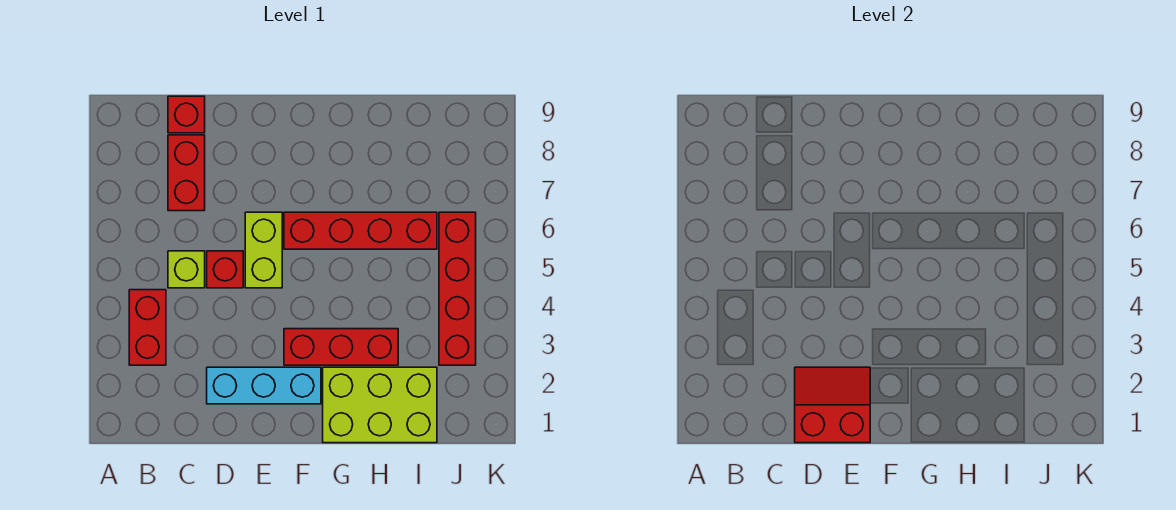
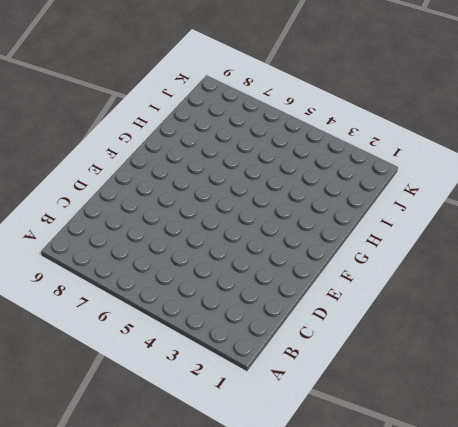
none -> red 1x2 brick [129,290,166,365]
none -> lime 1x1 brick [168,251,205,288]
none -> red 1x2 brick [168,135,205,211]

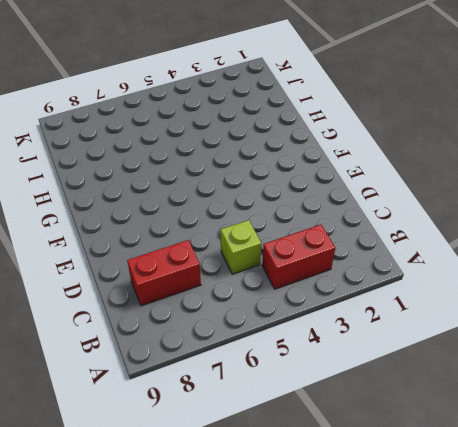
none -> red 1x1 brick [168,96,205,133]
none -> cyan 1x3 brick [207,367,321,404]
none -> red 1x1 brick [207,251,243,288]

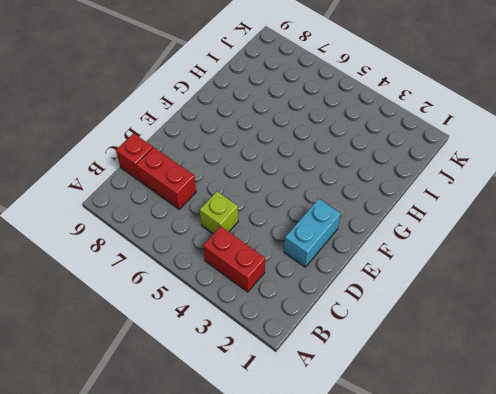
cyan 1x2 brick [284,199,341,267] -> cyan 1x3 brick [207,367,321,404]
none -> red 1x1 brick [207,251,243,288]
none -> lime 1x2 brick [245,212,282,288]
none -> red 1x3 brick [284,329,398,365]

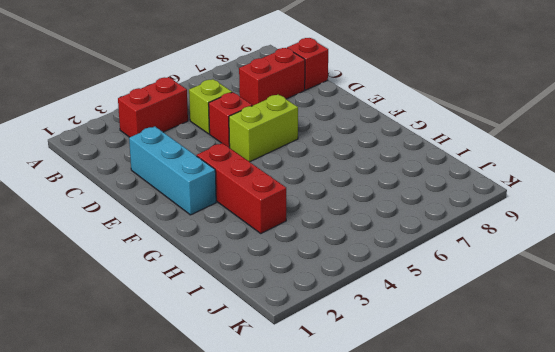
none -> red 1x4 brick [284,212,437,249]
none -> lime 2x3 brick [323,367,437,443]
none -> red 1x4 brick [439,212,476,365]

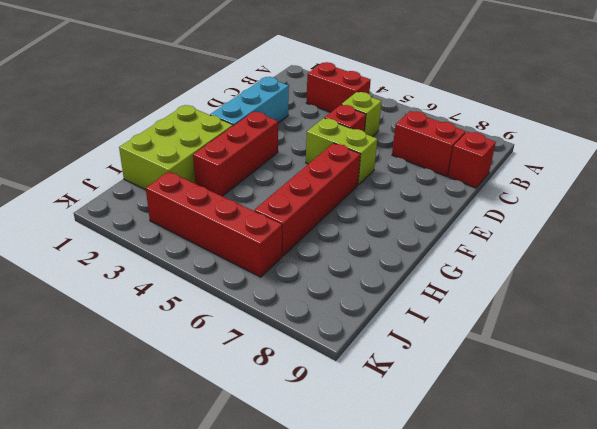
none -> red 2x2 slope [795,367,870,443]

